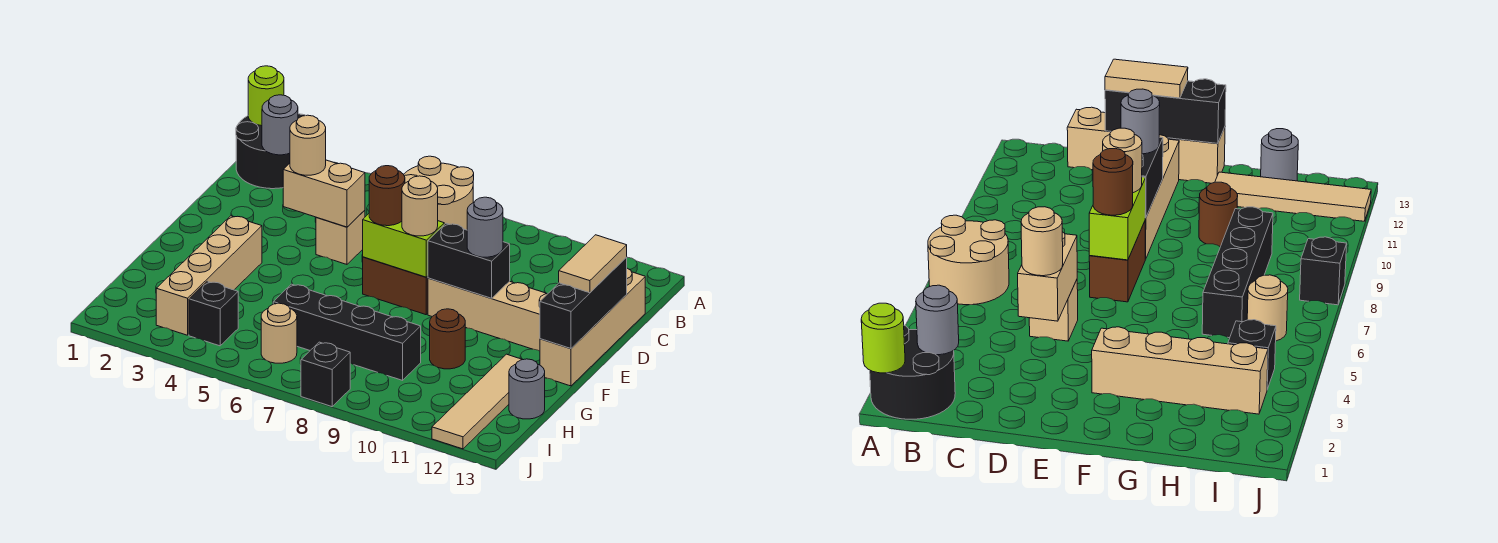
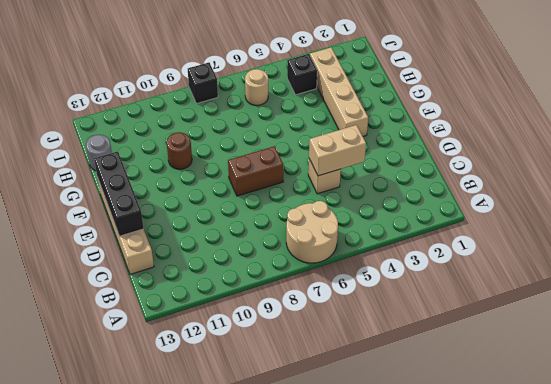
none -> black 2x2 round brick [236,114,306,189]
none -> tan 1x4 brick [428,278,547,351]
none -> tan 1x4 tile [432,354,522,449]

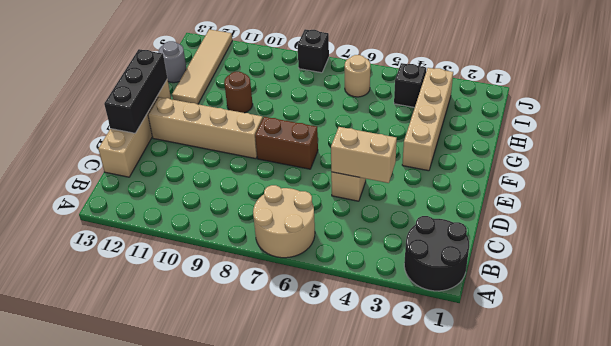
none -> black 1x4 brick [273,284,421,380]
none -> lime 1x1 round brick [248,66,284,126]
none -> grey 1x1 round brick [262,95,298,155]

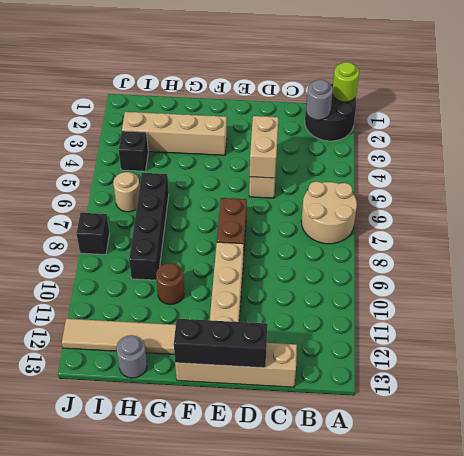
none -> lime 1x2 brick [363,214,444,277]
none -> black 1x2 brick [428,223,510,298]
none -> tan 1x1 round brick [290,115,326,175]

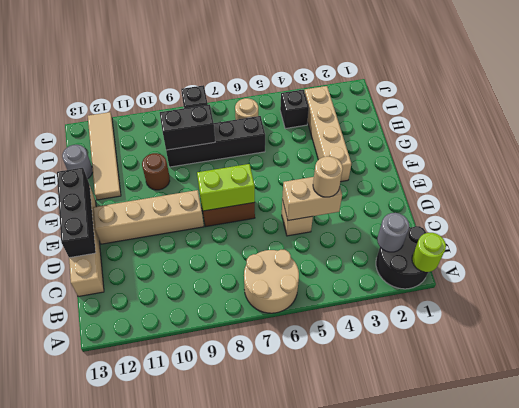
black 1x2 brick [160,105,215,150] -> black 1x2 brick moved to [428,223,510,298]
none -> tan 1x2 tile [559,235,627,293]
none -> brown 1x1 round brick [369,166,405,226]
none -> tan 1x1 round brick [402,176,438,236]

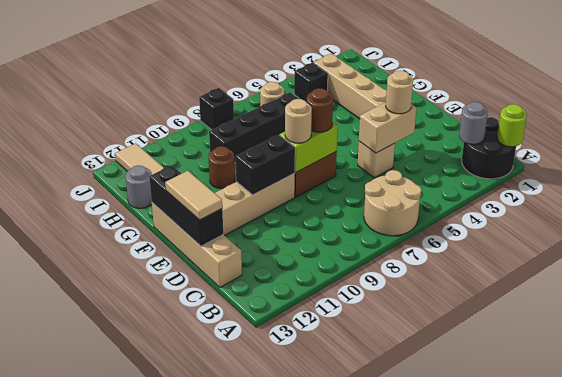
none -> grey 1x1 round brick [467,197,503,257]

